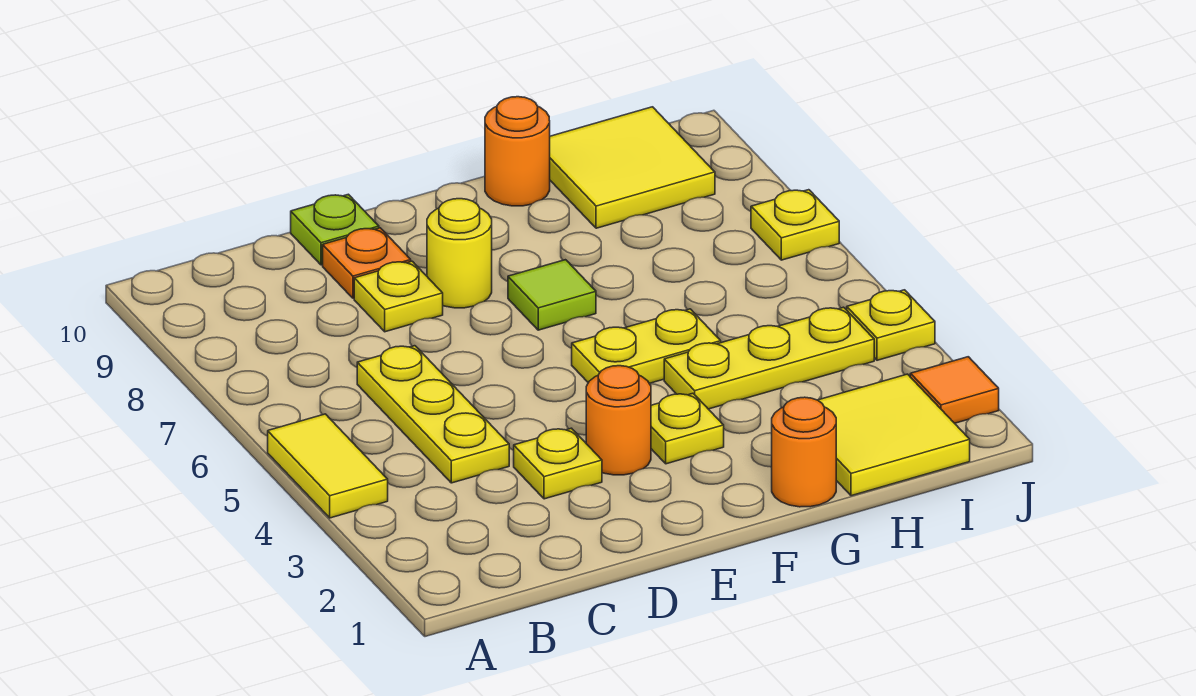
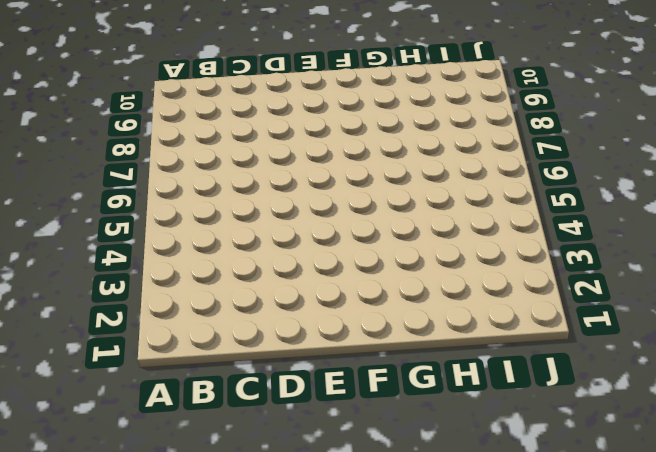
none -> yellow 1x2 tile [268,414,388,518]
none -> yellow 1x3 plate [357,346,509,483]
none -> yellow 1x1 plate [514,428,602,499]

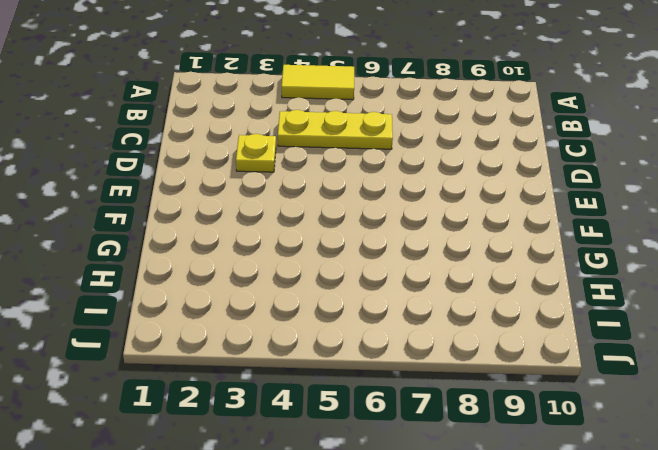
none -> yellow 1x1 plate [354,261,443,332]
none -> orange 1x1 plate [323,228,411,298]
none -> lime 1x1 plate [291,194,379,265]

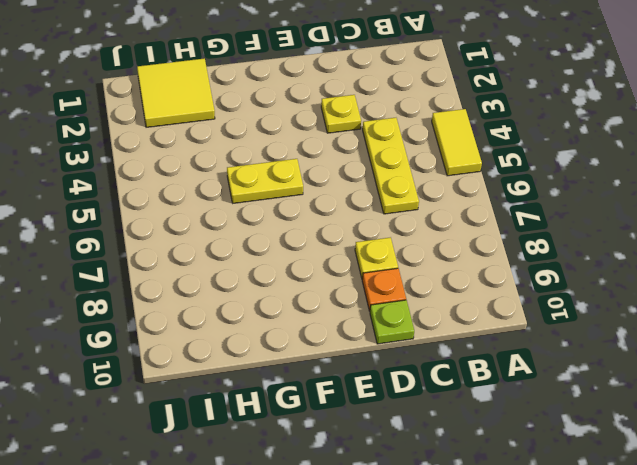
none -> orange 1x1 round brick [586,366,651,475]
none -> yellow 1x1 round brick [427,199,492,308]
none -> yellow 1x1 plate [651,393,724,464]

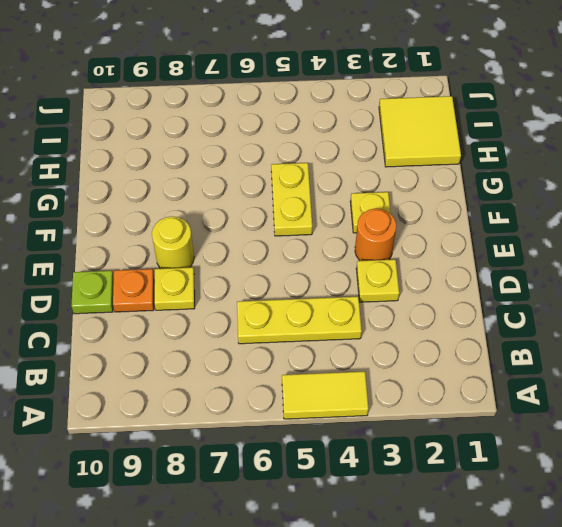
none -> lime 1x1 tile [508,260,596,330]
none -> orange 1x1 round brick [772,397,836,507]
none -> yellow 1x3 plate [664,307,874,409]

